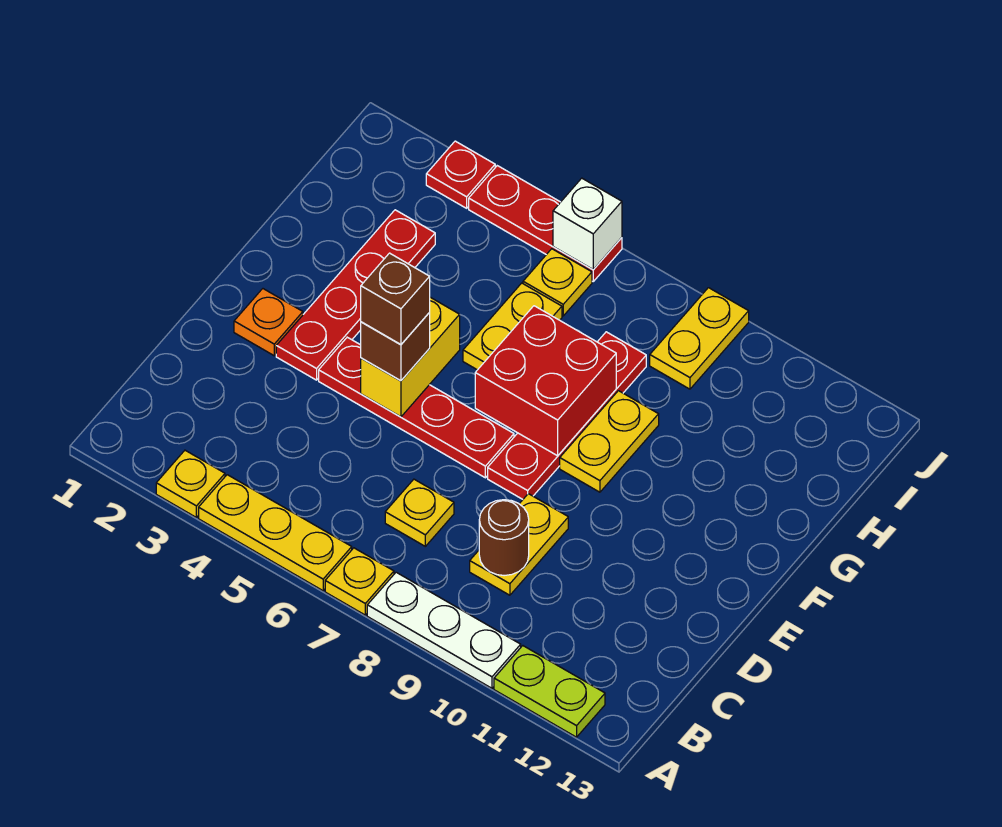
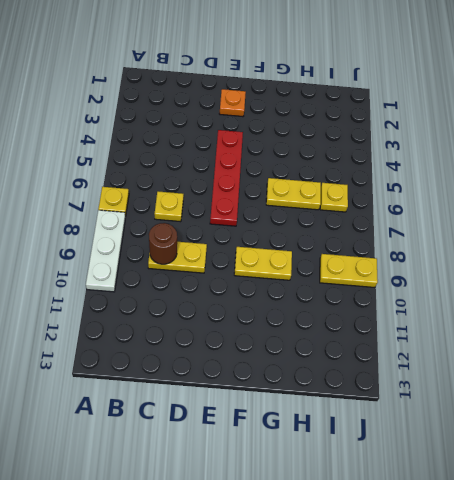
none -> yellow 1x1 plate [156,450,225,517]
none -> yellow 1x3 plate [199,475,352,591]
none -> lime 1x2 plate [494,646,605,737]

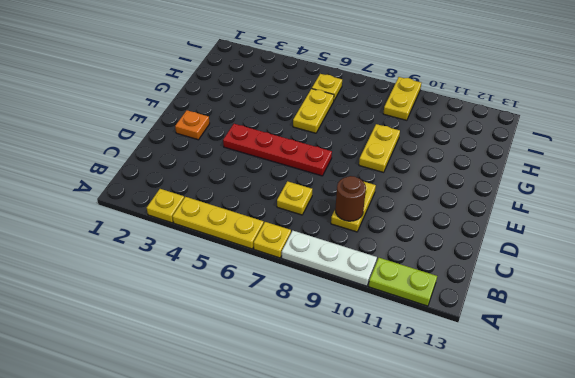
none -> red 1x4 plate [276,210,435,380]
none -> red 1x4 plate [488,332,646,499]
none -> red 1x1 plate [426,141,495,208]

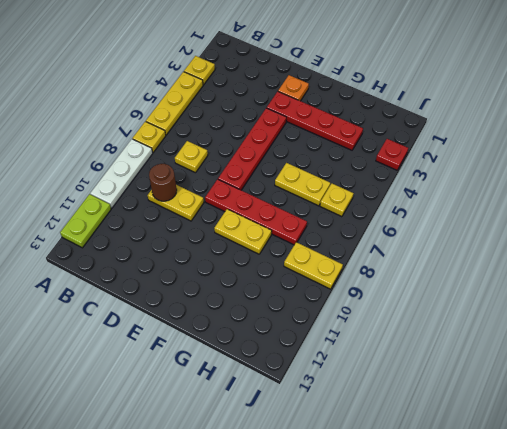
none -> red 1x3 plate [469,166,622,281]
none -> yellow 1x2 brick [361,297,460,417]
none -> red 2x2 brick [475,306,616,456]

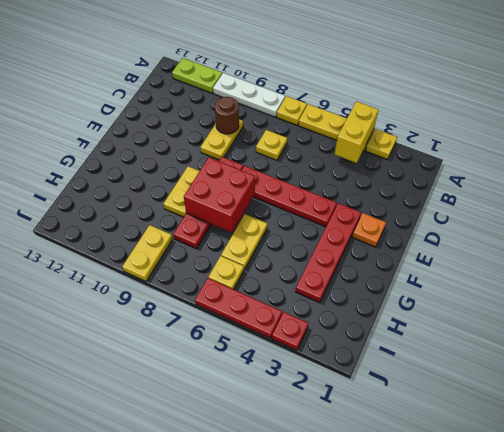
yellow 1x2 brick [335,101,379,163] -> yellow 1x2 brick moved to [361,297,460,417]
none -> white 1x1 brick [553,178,622,270]
none -> brown 1x1 brick [361,313,430,381]
none -> brown 1x1 brick [361,253,430,345]

